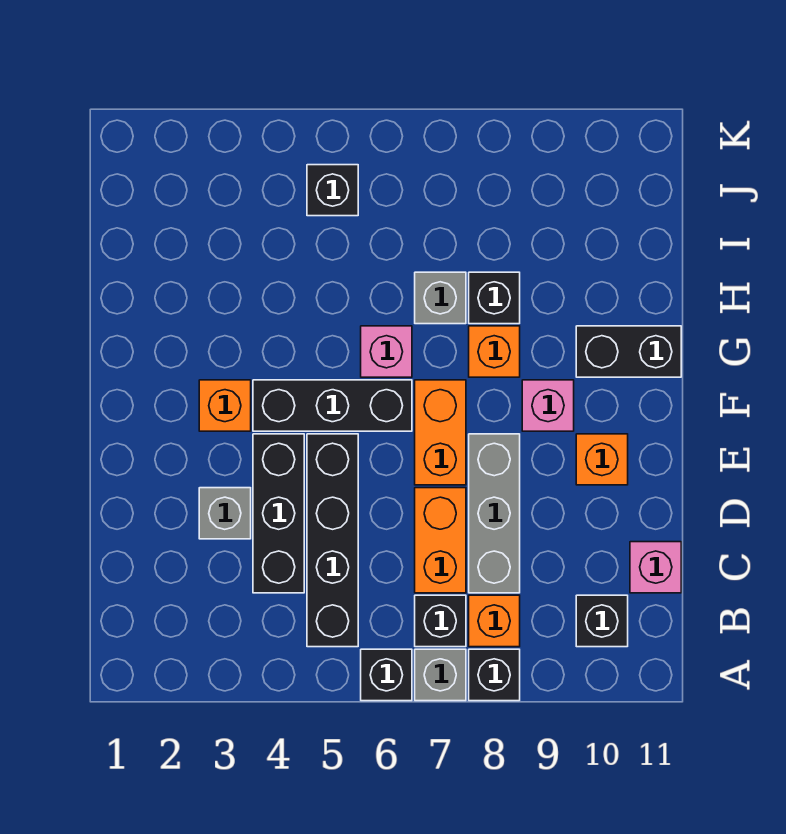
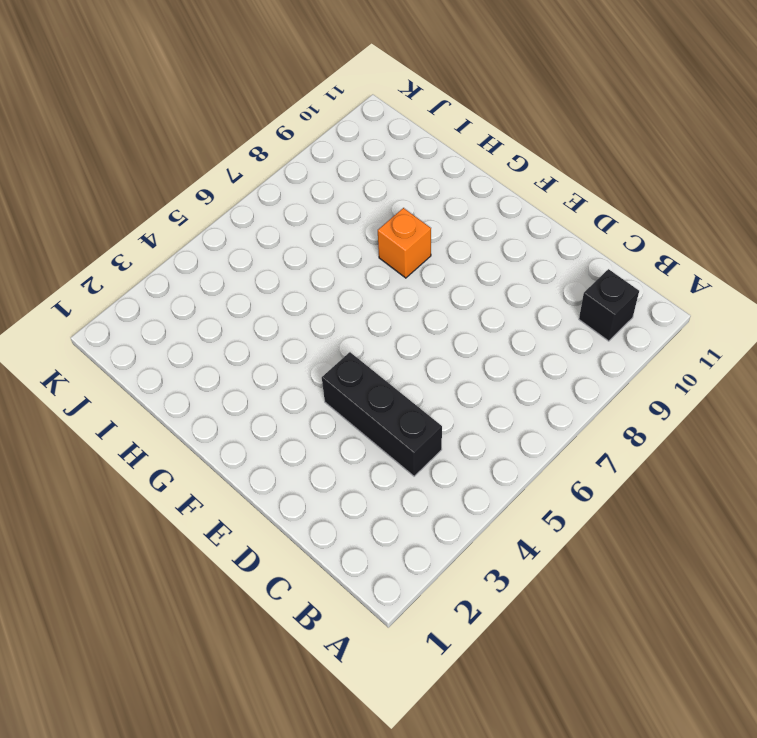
none -> black 1x1 brick [361,649,412,701]
none -> grey 1x1 brick [415,649,466,701]
none -> black 1x1 brick [469,649,520,701]

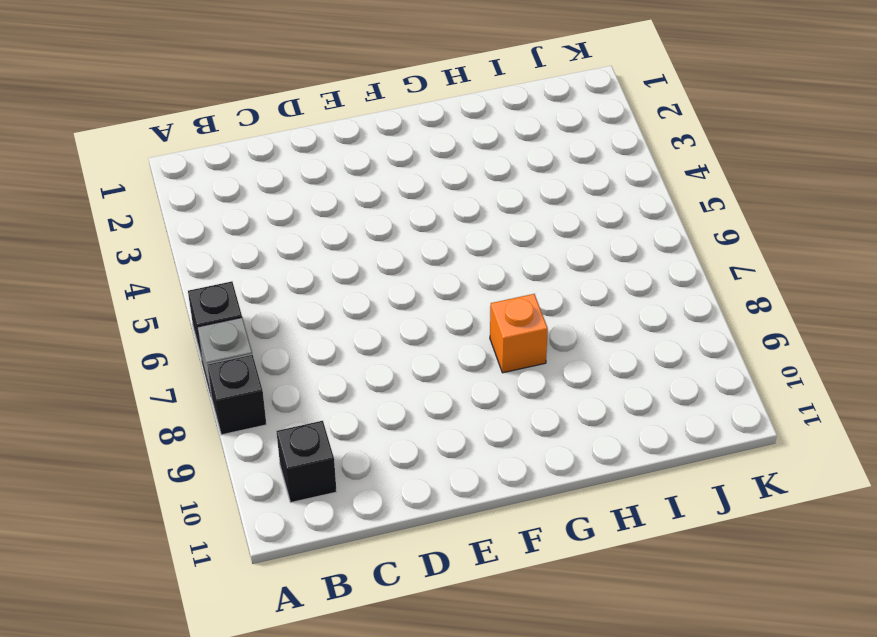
none -> black 1x4 brick [307,434,358,647]
none -> black 1x1 brick [415,595,466,647]
none -> orange 1x1 brick [469,595,520,647]

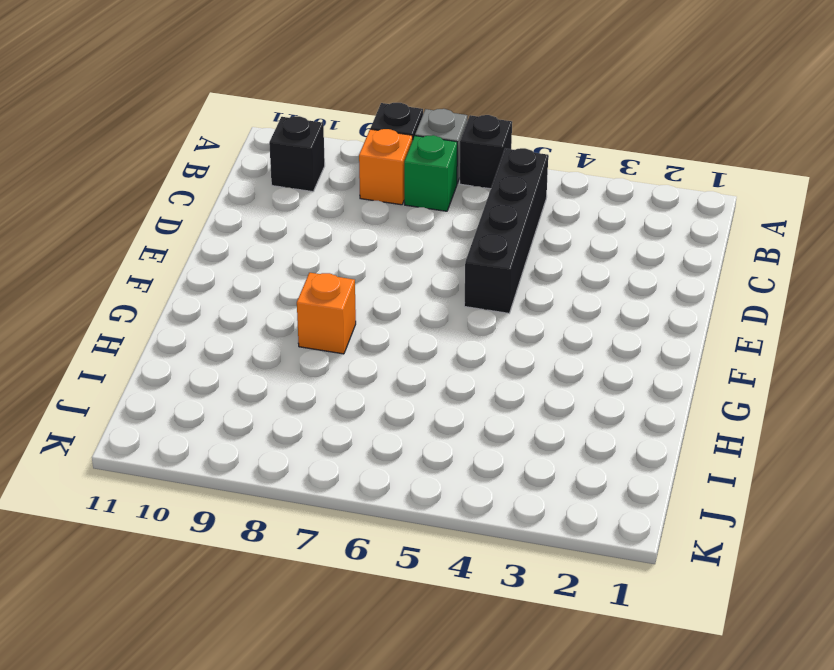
green 1x1 brick [404,135,457,211] -> black 1x1 brick [415,595,466,647]
none -> black 1x3 brick [253,434,304,593]
none -> orange 1x2 brick [415,488,466,593]
none -> grey 1x3 brick [469,434,520,593]

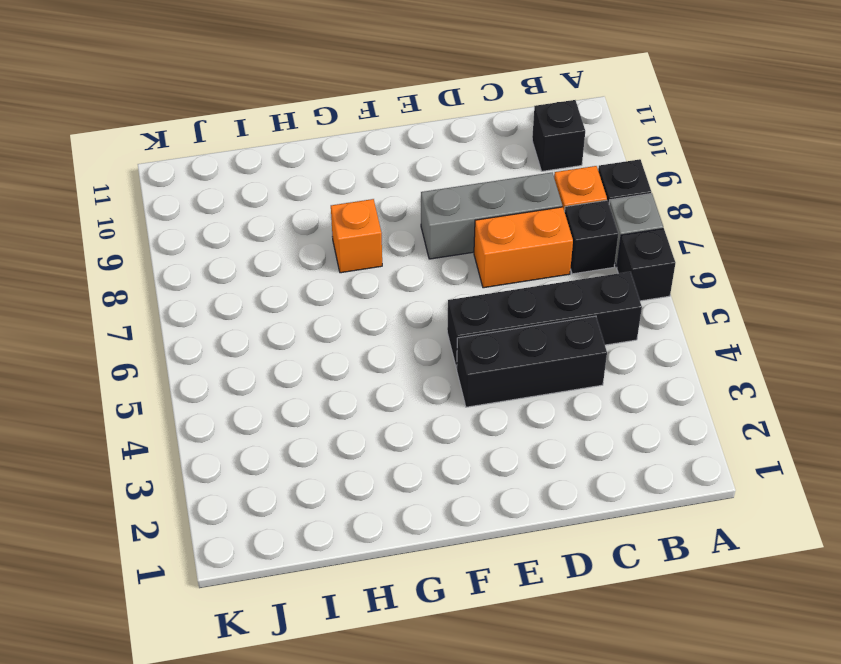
none -> pink 1x1 brick [630,542,681,593]
none -> grey 1x1 brick [199,488,251,539]
none -> orange 1x2 brick [415,380,466,485]

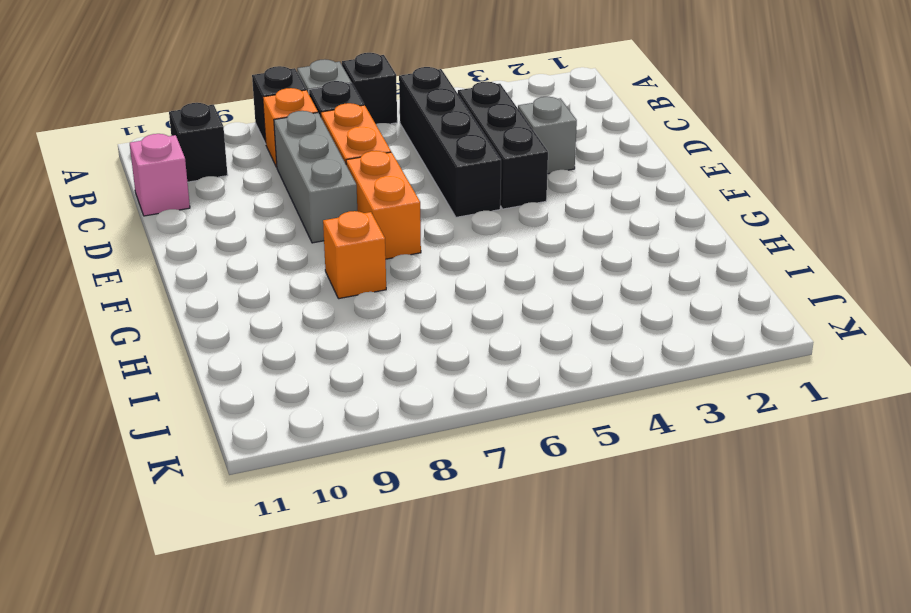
none -> orange 1x1 brick [576,434,628,485]
none -> orange 1x1 brick [199,380,251,431]
none -> black 1x3 brick [253,380,412,431]

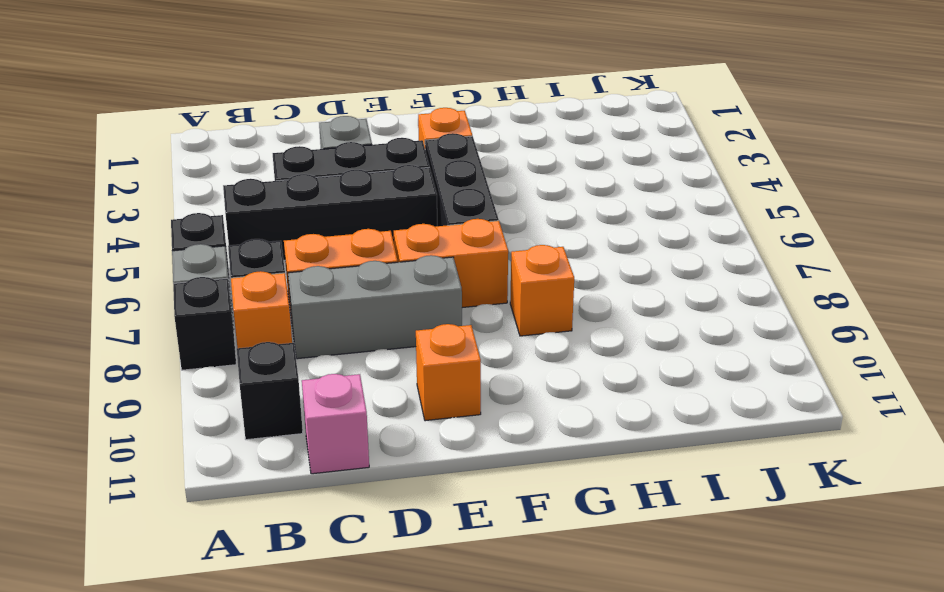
none -> pink 1x1 brick [522,380,574,431]
none -> pink 1x1 brick [361,326,412,377]
none -> black 1x2 brick [576,326,681,377]

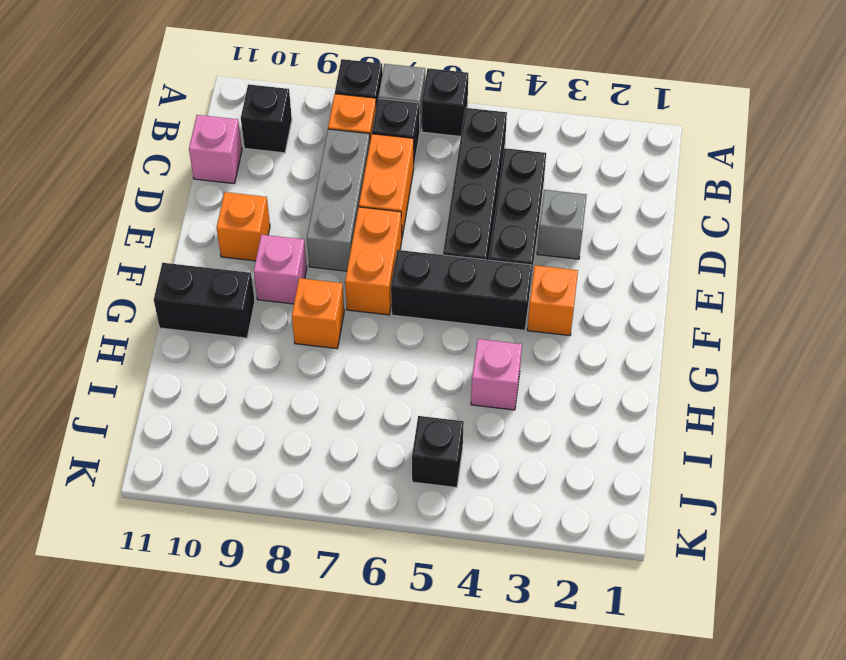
pink 1x1 brick [471,339,522,410] -> pink 1x1 brick moved to [361,326,412,377]
none -> grey 1x1 brick [415,272,466,324]
none -> black 1x1 brick [469,272,520,324]

